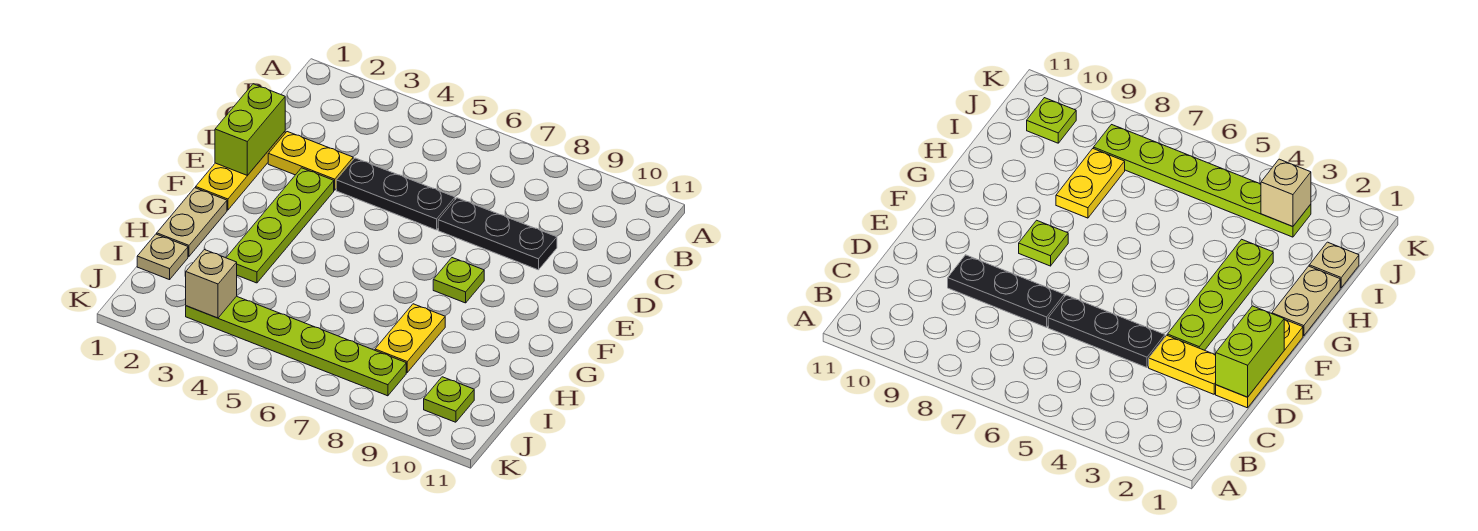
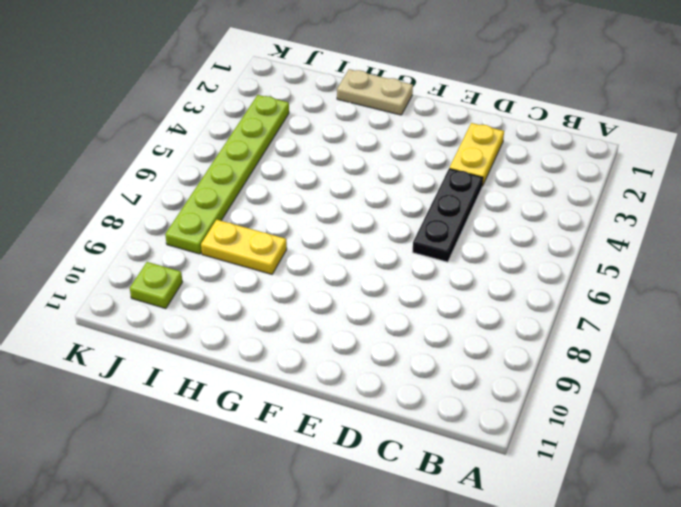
none -> yellow 1x3 plate [196,131,285,210]
none -> black 1x3 plate [438,198,557,270]
none -> lime 1x4 plate [226,168,334,283]

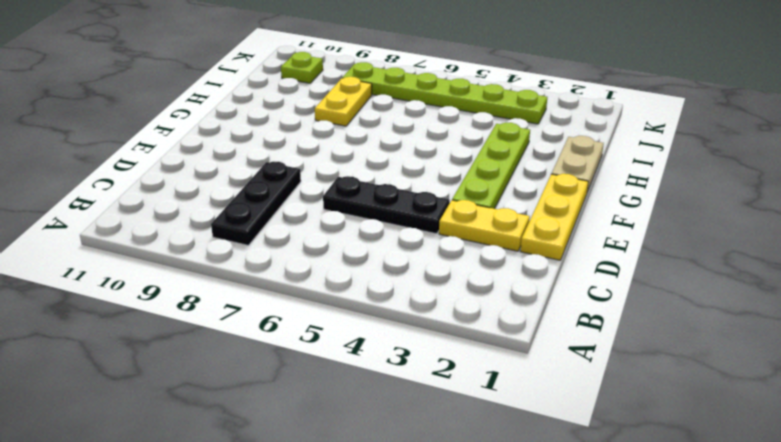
black 1x3 plate [211,162,301,245] -> black 1x3 plate turned to [438,198,557,270]
none -> lime 1x1 plate [433,258,484,303]
none -> tan 1x1 plate [137,234,188,280]
none -> lime 1x2 brick [215,84,285,175]

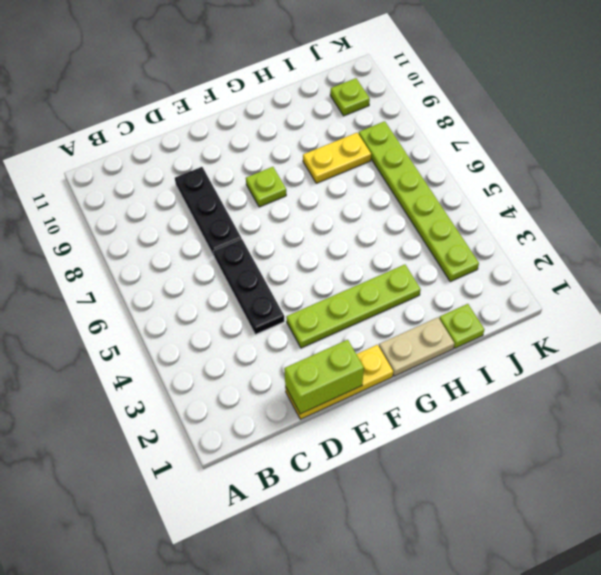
lime 1x1 plate [439,304,484,348] -> tan 1x1 plate [137,234,188,280]
none -> yellow 1x2 plate [268,132,353,190]
none -> tan 1x1 brick [186,250,237,318]

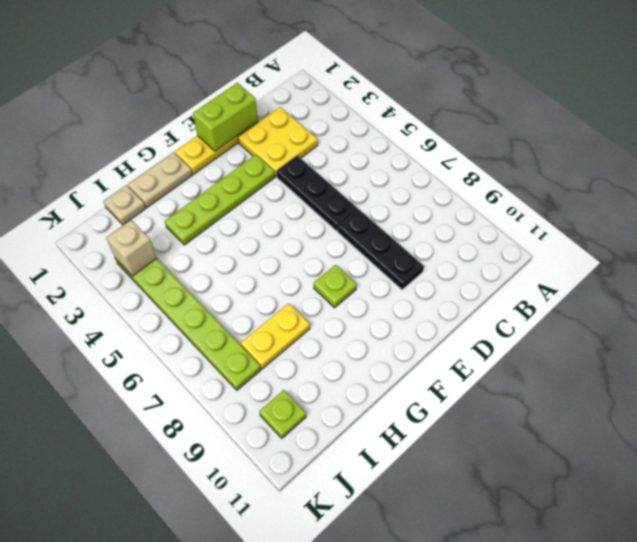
yellow 2x2 plate [238,107,318,176] -> yellow 1x2 plate [268,132,353,190]

